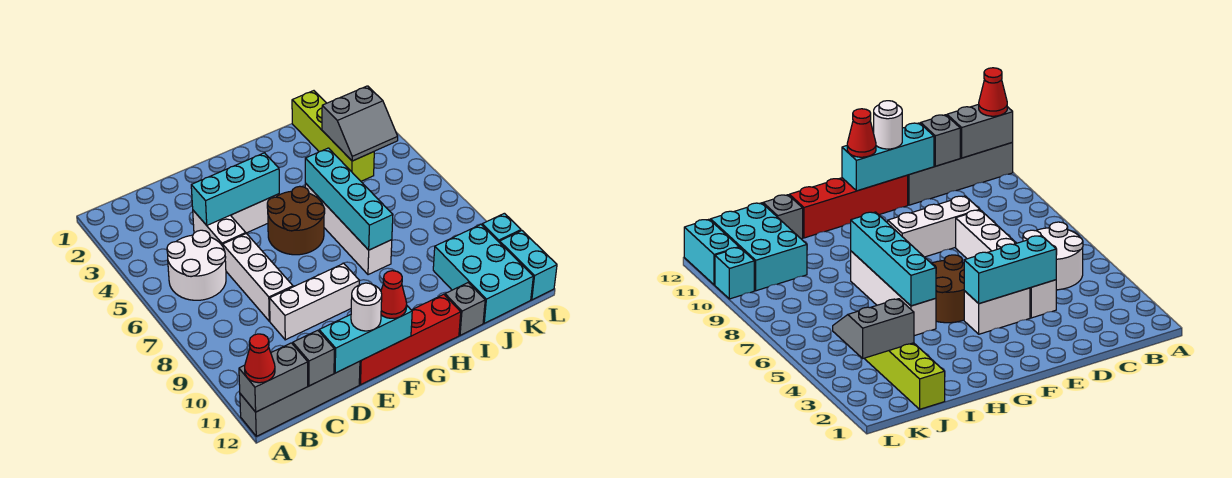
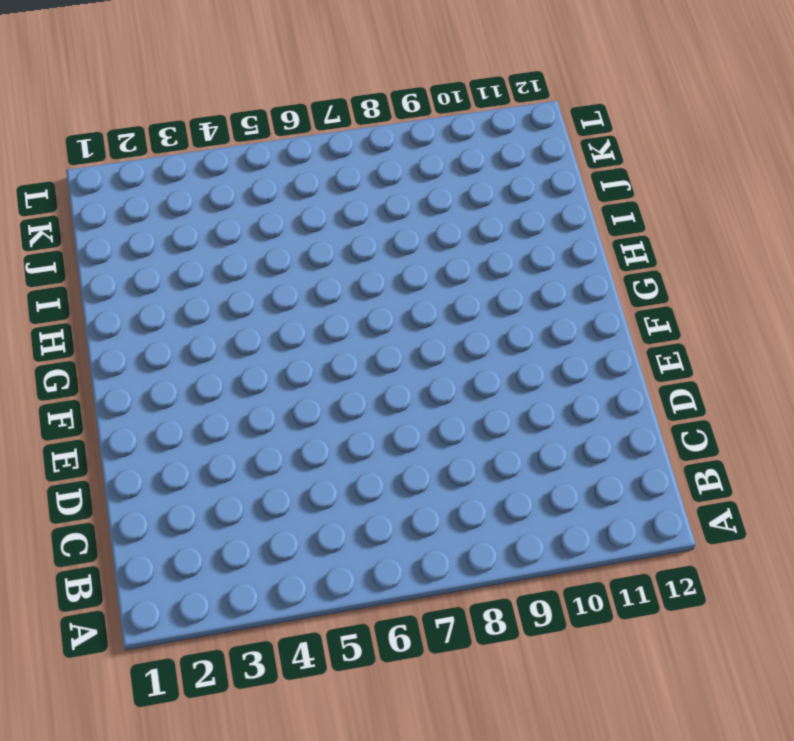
none -> grey 1x4 brick [240,361,360,436]
none -> white 2x2 round brick [167,230,226,300]
none -> white 1x2 brick [193,210,246,246]

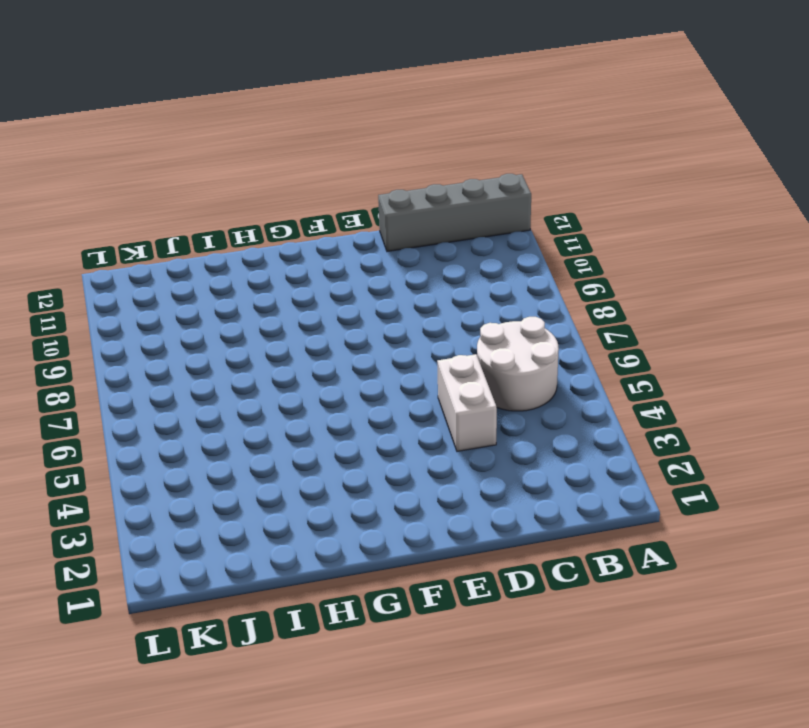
none -> white 1x3 brick [223,234,293,321]
none -> white 1x3 brick [270,263,360,340]
none -> white 1x2 brick [231,194,280,233]

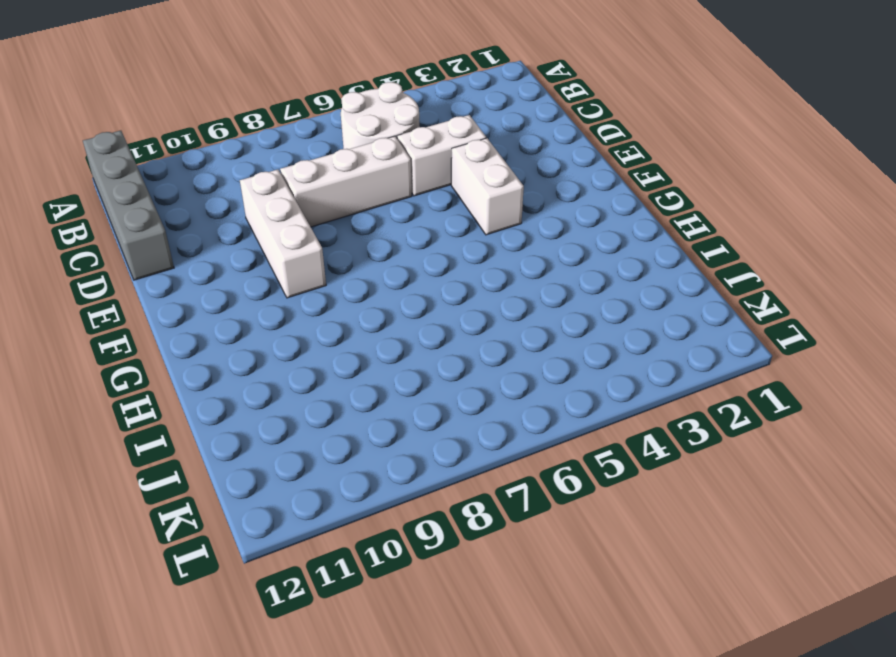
none -> red 1x4 brick [359,294,461,385]
none -> brown 2x2 round brick [267,186,325,255]
none -> white 1x4 brick [305,184,392,275]

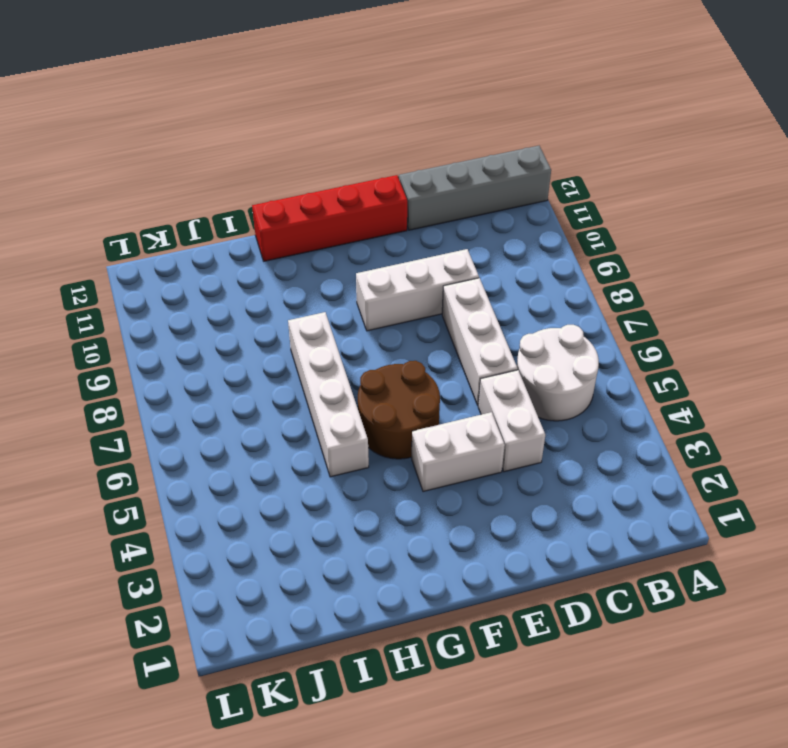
none -> grey 1x1 brick [445,283,485,335]
none -> lime 1x4 brick [292,91,374,181]
none -> cyan 2x3 brick [433,225,533,323]

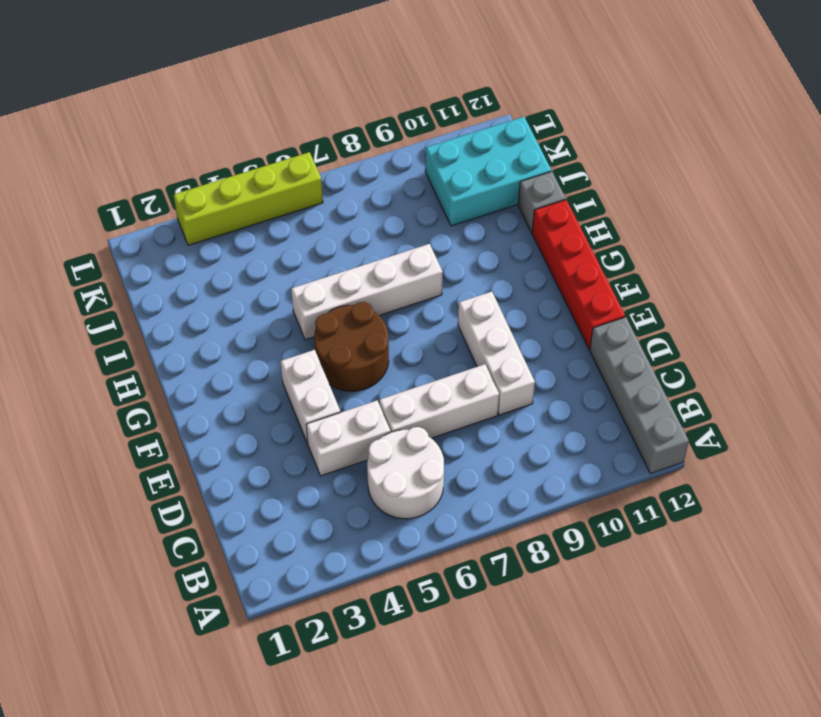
lime 1x4 brick [174,152,323,245] -> lime 1x4 brick moved to [292,91,374,181]
none -> cyan 1x1 brick [482,213,521,243]
none -> cyan 1x2 brick [500,231,557,300]
none -> grey 1x2 brick [239,343,308,412]

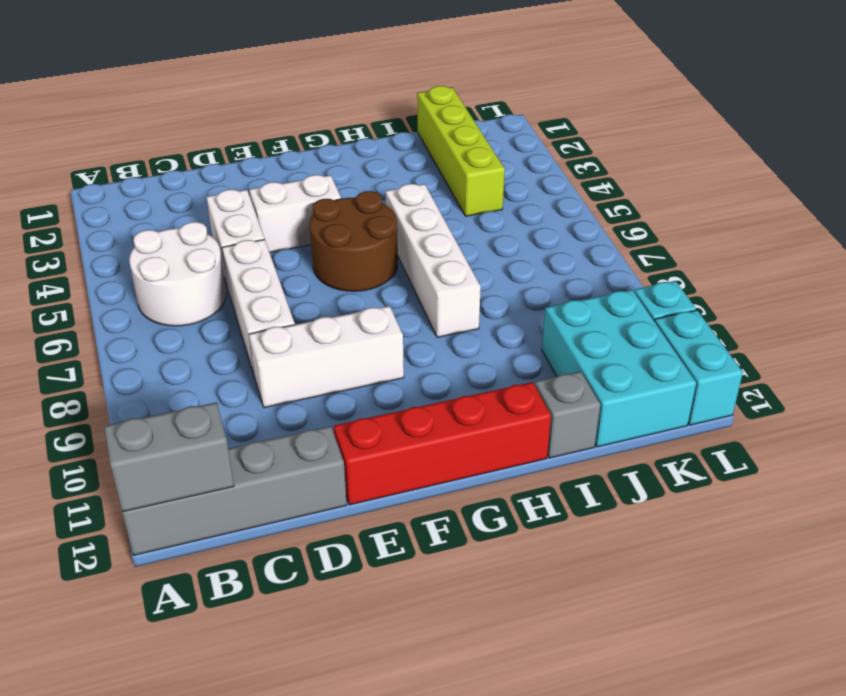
none -> grey 1x1 brick [293,330,334,386]
none -> cyan 1x3 brick [191,153,279,225]
none -> cyan 1x3 brick [319,306,412,373]

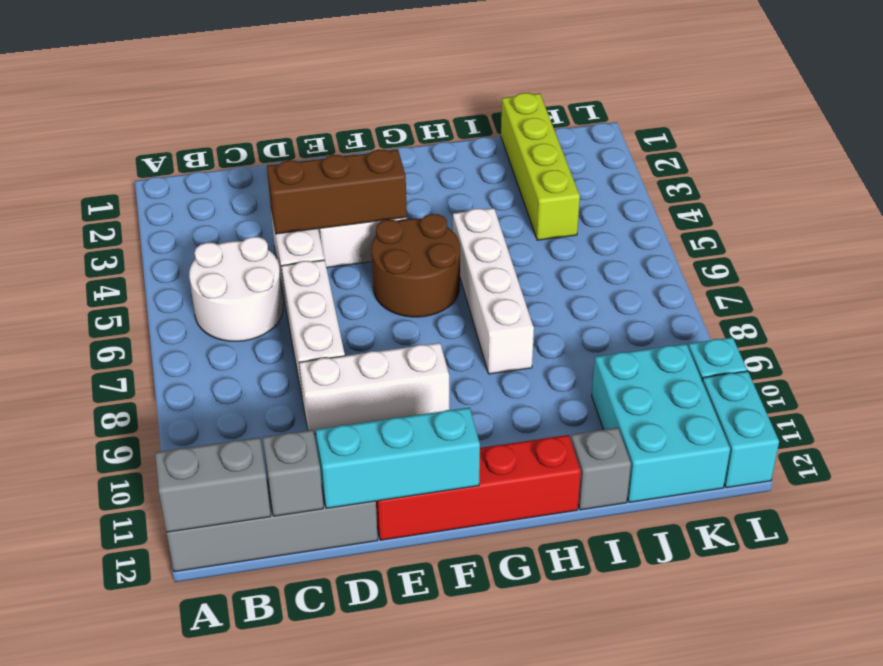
brown 1x3 brick [267,150,407,234] -> cyan 1x3 brick [191,153,279,225]
none -> cyan 1x4 brick [305,148,393,250]
none -> grey 2x2 slope [322,86,398,161]
none -> red 1x1 cone [245,334,275,383]

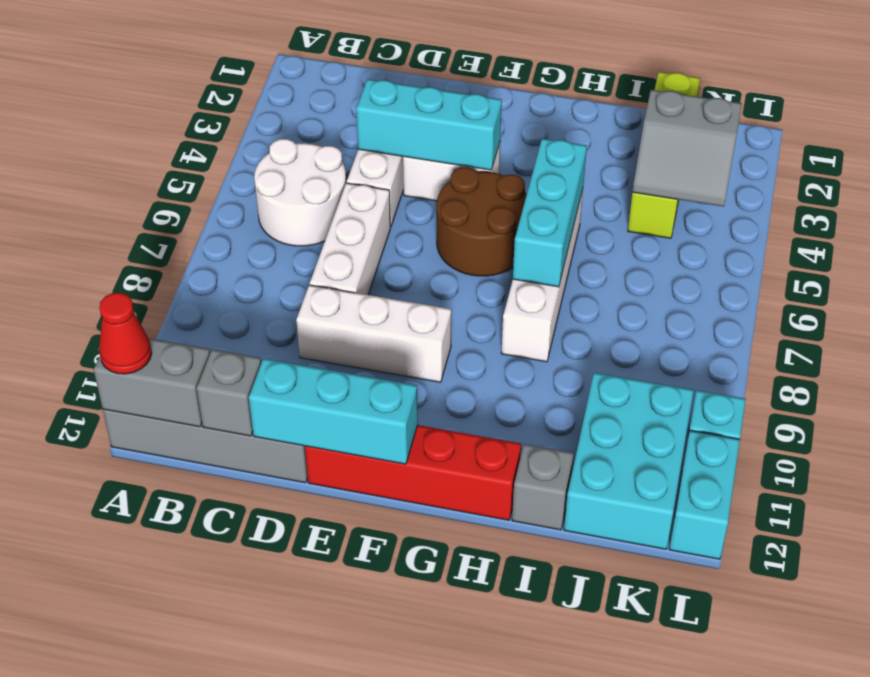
cyan 1x3 brick [513,139,587,287] -> cyan 1x4 brick [305,148,393,250]
none -> white 1x1 round brick [351,283,382,331]
none -> red 1x1 cone [381,271,407,318]

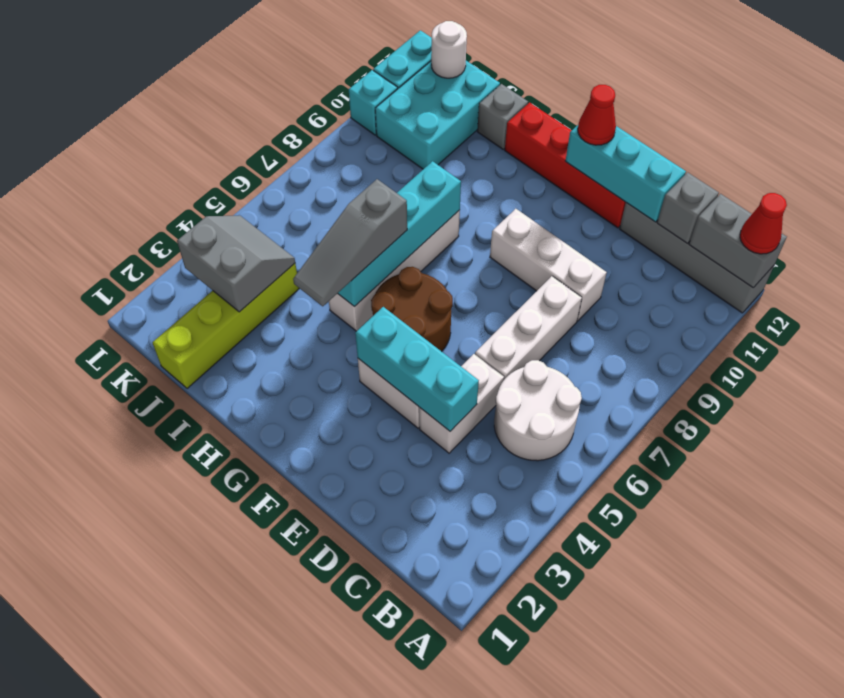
grey 1x3 slope [293,179,407,306] -> none
white 1x1 round brick [431,21,467,78] -> white 1x1 round brick moved to [351,283,382,331]

